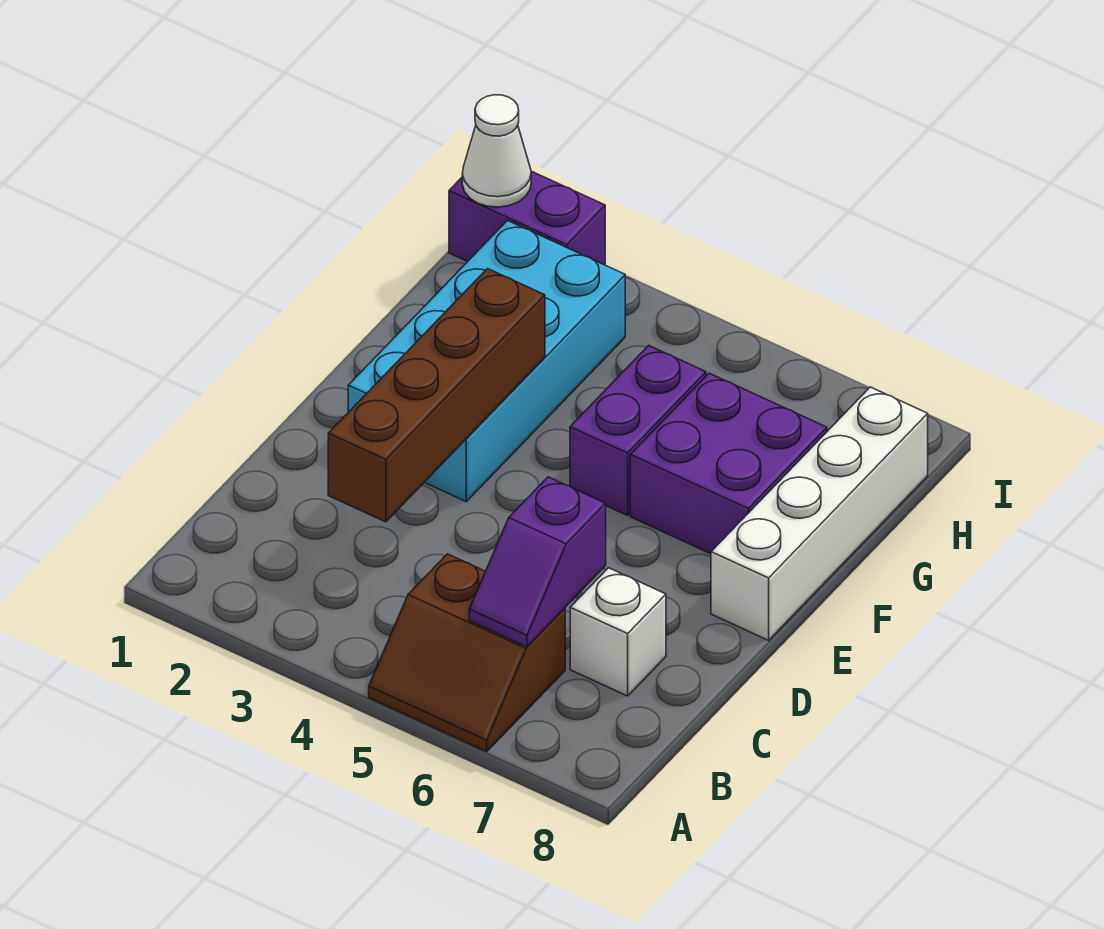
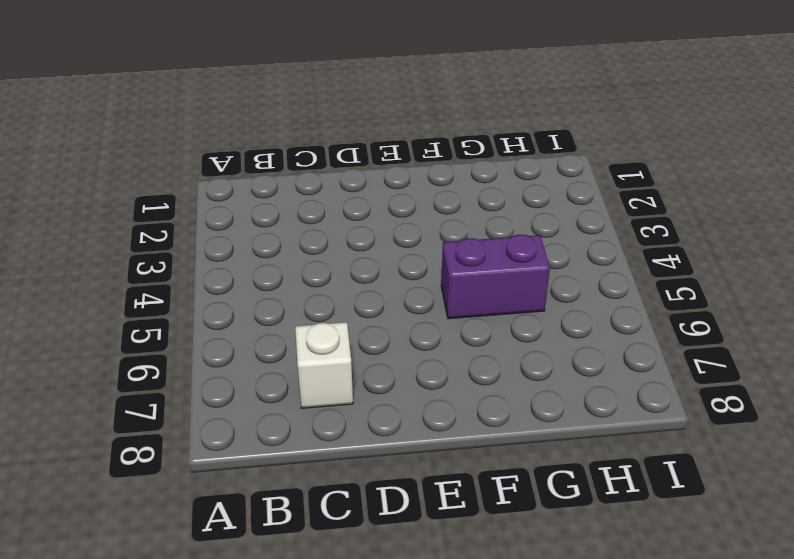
none -> brown 2x2 slope [369,554,565,752]
none -> cyan 2x4 brick [348,221,625,501]

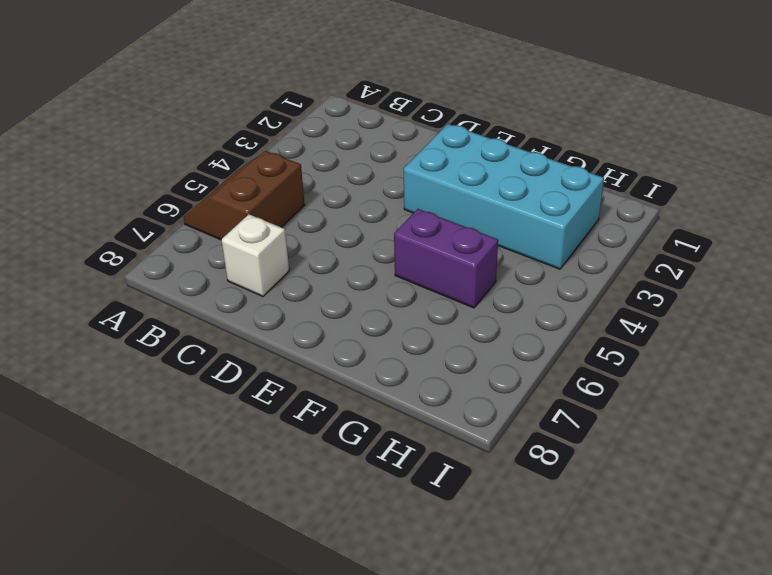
none -> white 1x4 brick [711,387,928,640]
none -> purple 2x2 brick [630,373,827,554]

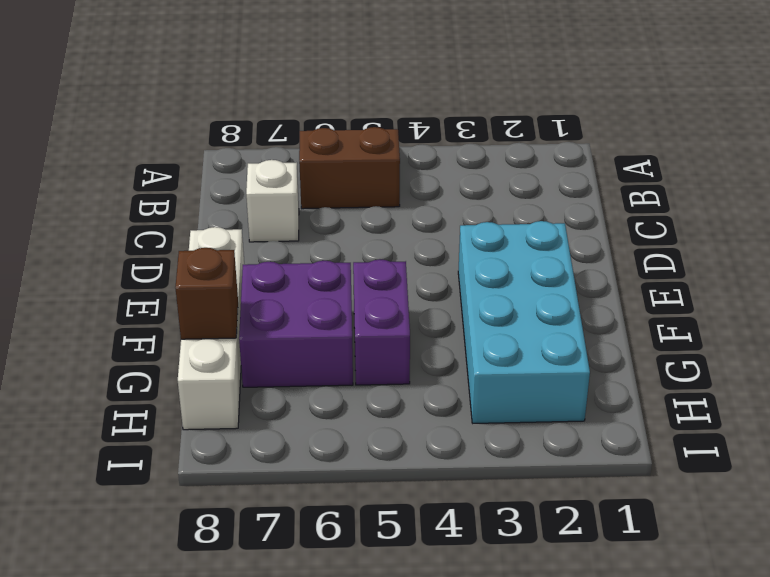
brown 1x1 brick [175,248,238,339] -> none
none -> purple 1x2 brick [449,171,605,265]
none -> purple 1x2 slope [469,477,606,647]

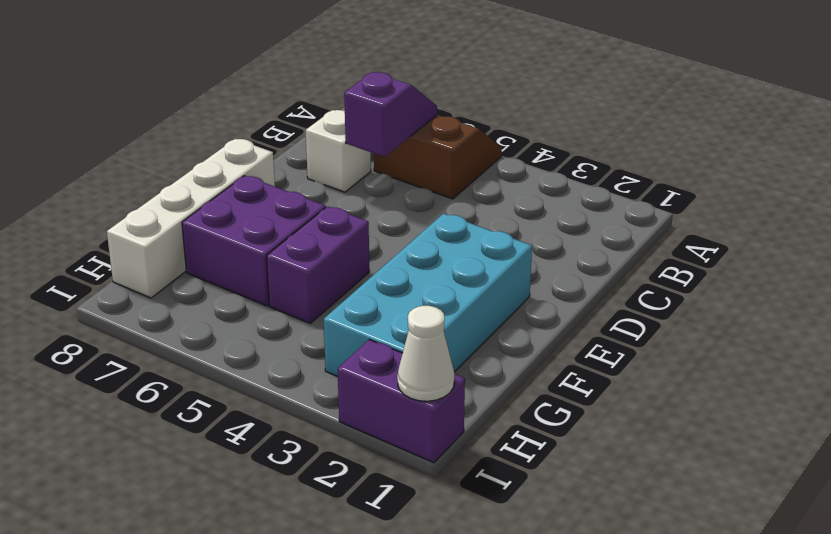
none -> brown 1x4 brick [328,269,545,522]

